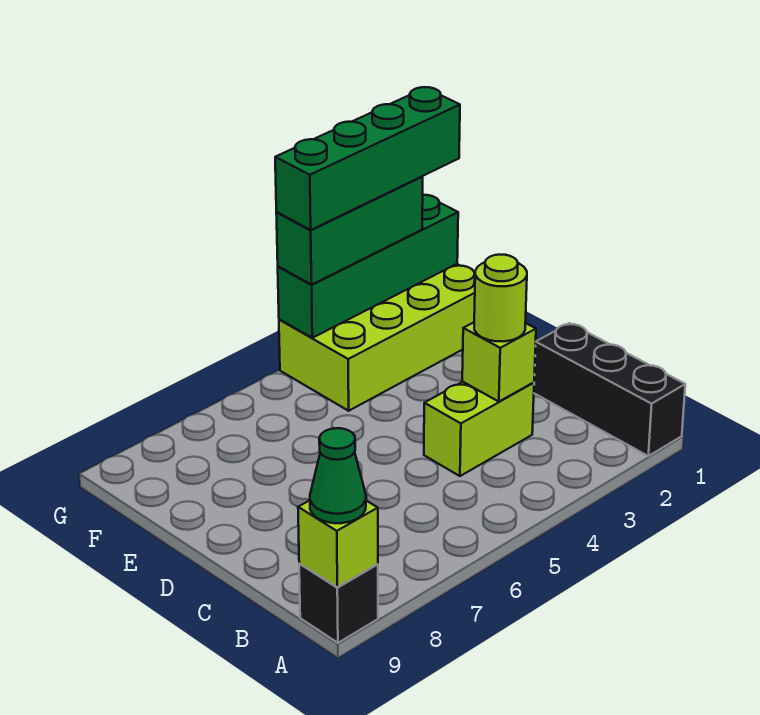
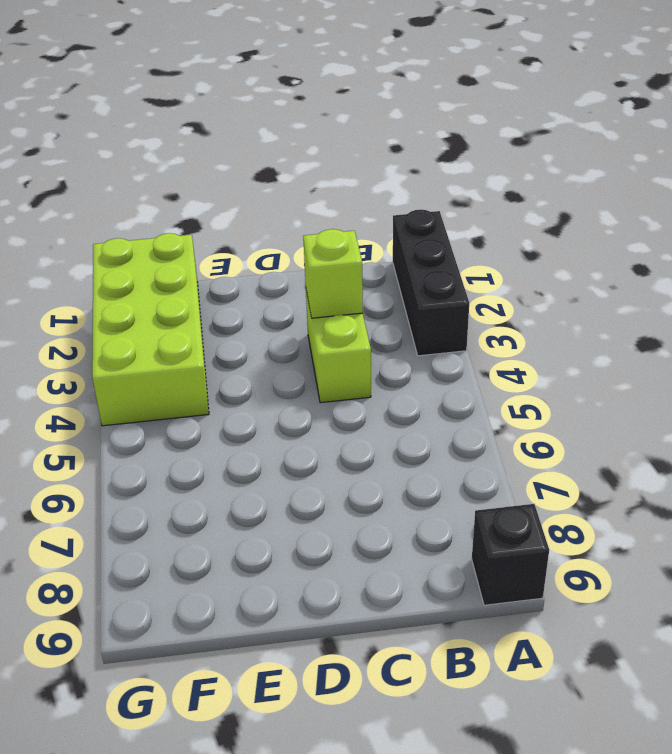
black 1x3 brick [393,210,469,356] -> black 1x3 brick turned to [534,323,685,456]
none -> lime 1x1 brick [298,500,378,587]
none -> green 1x4 brick [278,195,458,338]

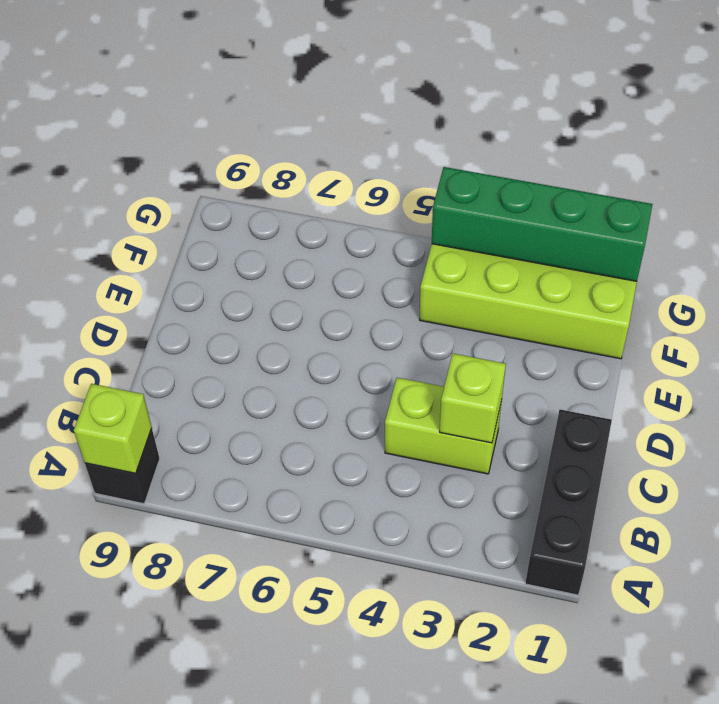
none -> green 1x1 cone [310,428,366,523]
none -> lime 1x1 round brick [474,255,527,342]

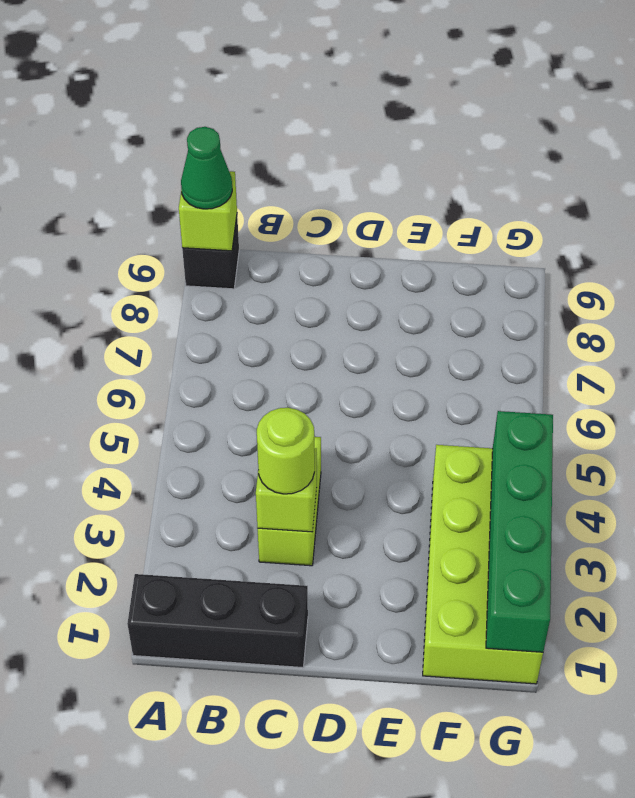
none -> green 1x3 brick [276,177,423,285]
none -> green 1x4 brick [275,87,460,230]

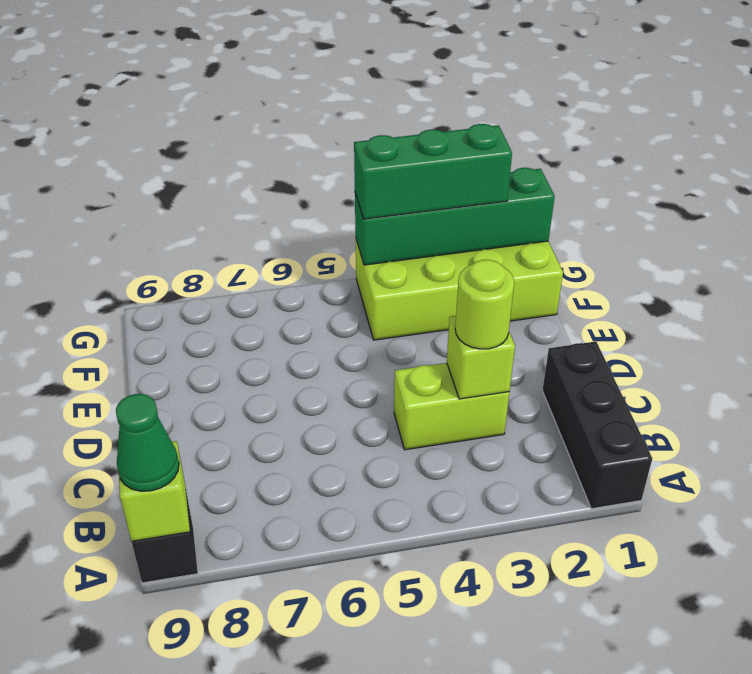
none -> green 1x4 brick [275,87,460,230]

